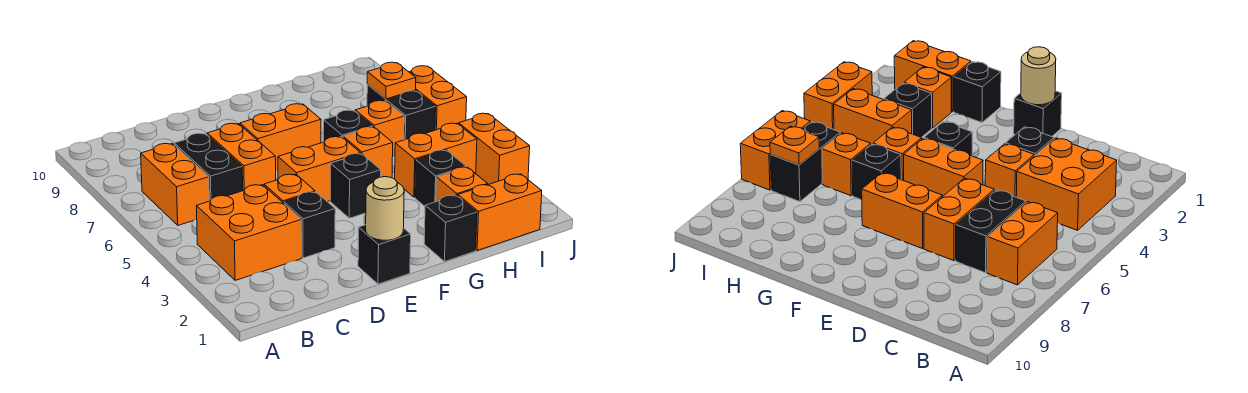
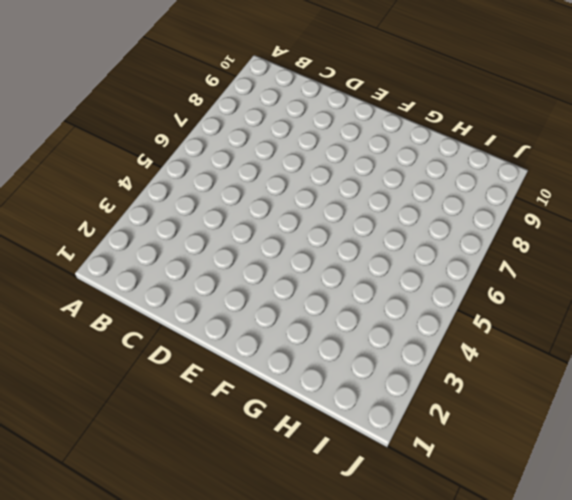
none -> orange 2x2 brick [196,185,302,280]
none -> orange 1x2 brick [141,143,209,225]
none -> black 1x2 brick [174,133,243,201]

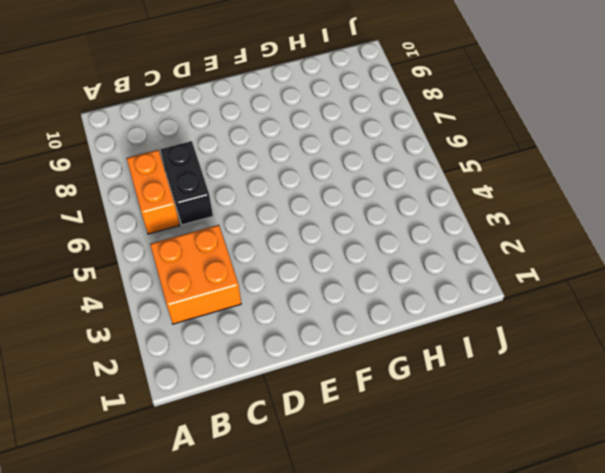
none -> black 1x1 brick [284,192,335,258]
none -> orange 1x1 brick [264,174,315,203]
none -> orange 1x2 brick [207,123,276,191]

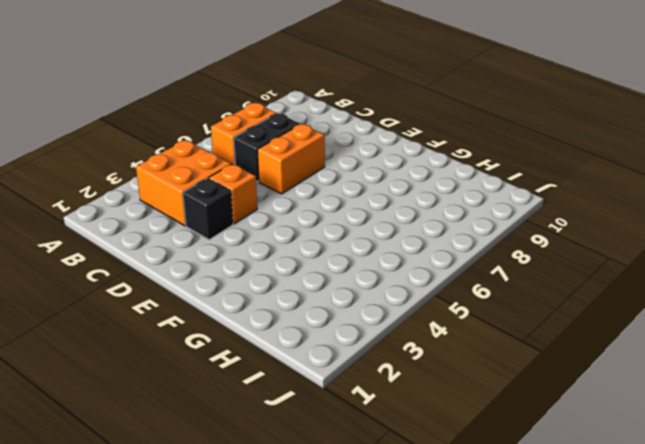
none -> black 1x1 brick [358,225,411,284]
none -> orange 1x2 brick [278,137,361,202]
none -> orange 1x2 brick [240,104,321,170]

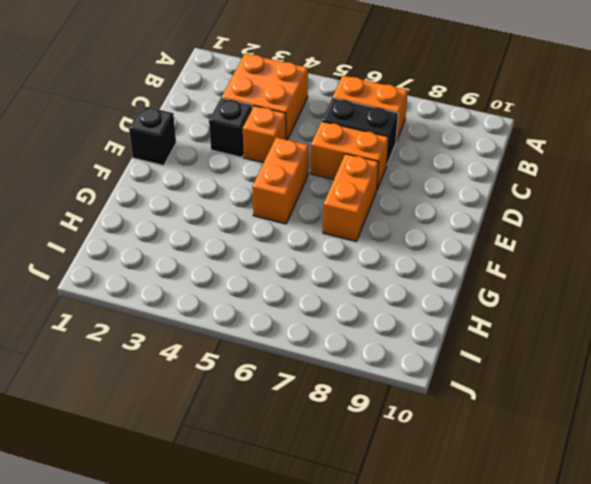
none -> black 1x1 brick [330,154,381,218]
none -> black 1x1 brick [424,195,477,261]
none -> orange 1x1 brick [343,127,393,178]

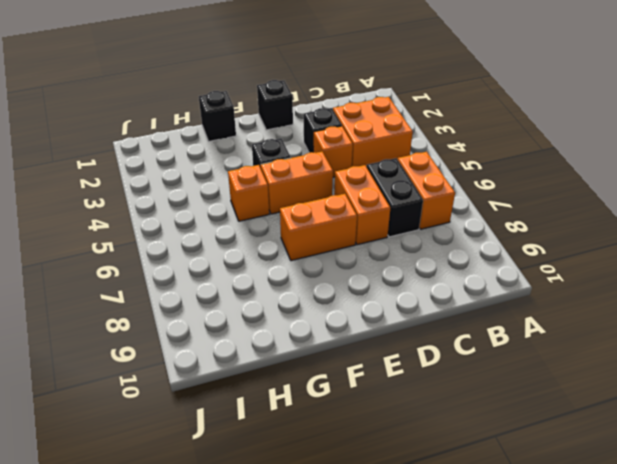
none -> black 1x1 brick [323,110,373,142]
none -> orange 1x2 brick [458,174,542,251]
none -> orange 1x1 brick [436,167,488,202]

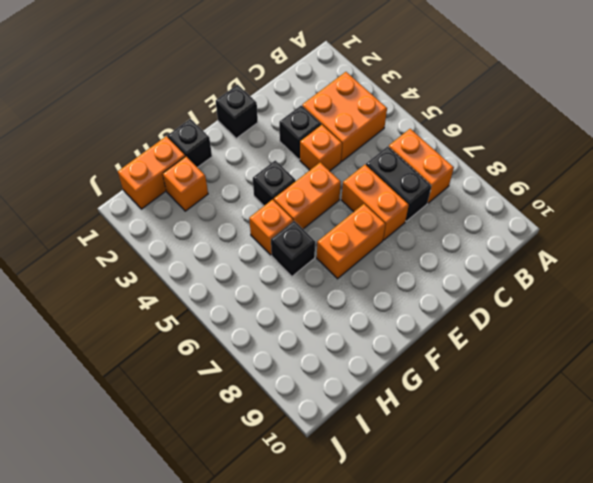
none -> black 1x1 brick [415,150,466,206]
none -> orange 1x2 brick [395,123,477,197]
none -> orange 1x1 brick [355,101,404,156]

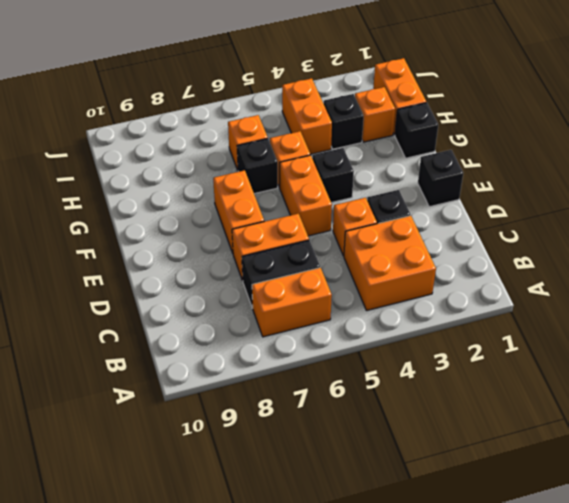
none -> black 1x2 brick [367,85,436,140]
none -> orange 1x2 brick [459,113,530,185]
none -> orange 1x2 brick [409,66,467,130]

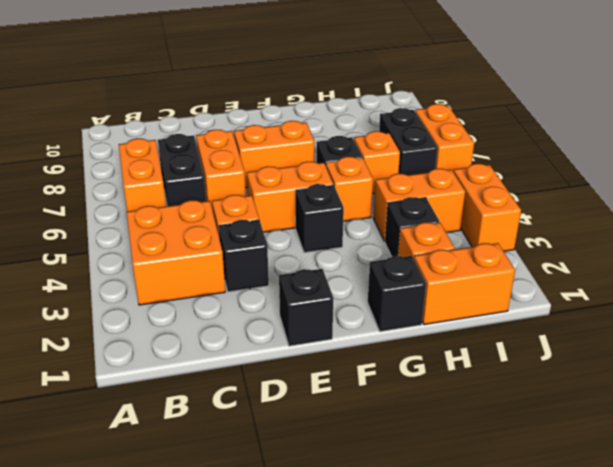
none -> tan 1x1 round brick [366,177,404,240]
none -> orange 1x1 plate [367,62,416,99]

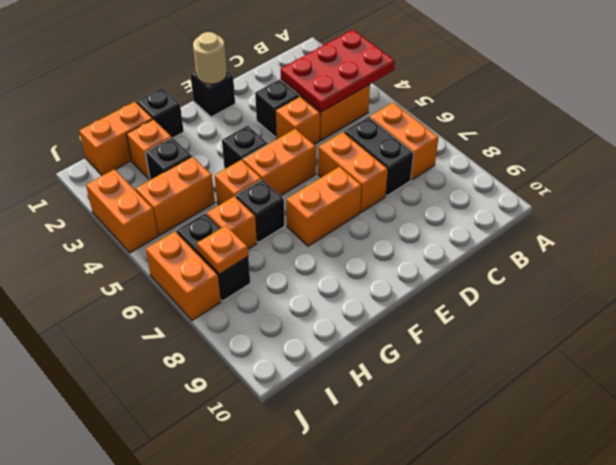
red 2x3 plate [281,30,395,112] -> none

